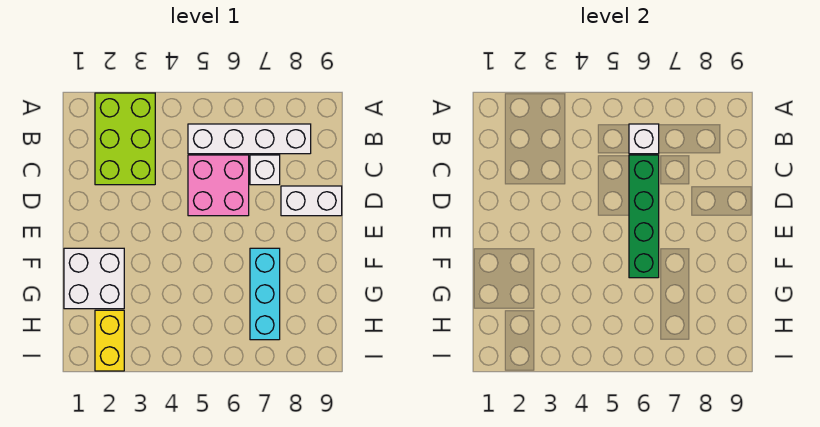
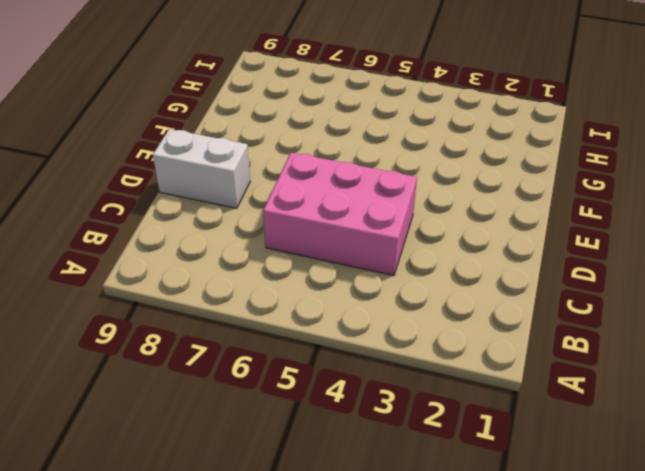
pink 2x3 brick [263,153,417,275] -> pink 2x2 brick [188,155,249,216]
none -> lime 2x3 brick [95,93,155,185]
none -> white 1x4 brick [188,124,311,154]

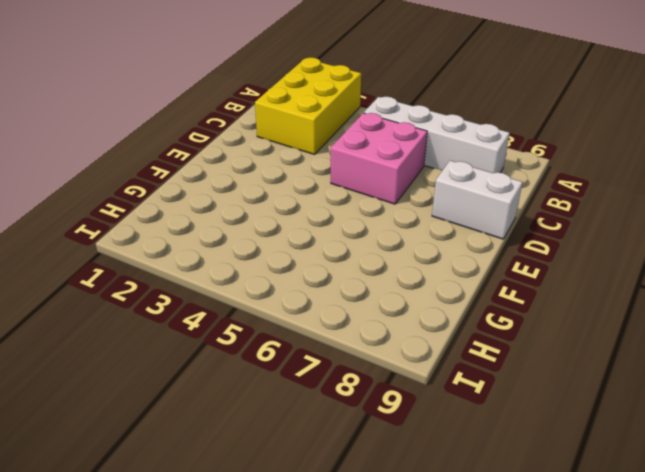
yellow 2x3 brick [255,58,361,154] -> lime 2x3 brick [95,93,155,185]
none -> white 1x1 brick [250,155,280,185]
none -> white 2x2 brick [64,248,124,309]

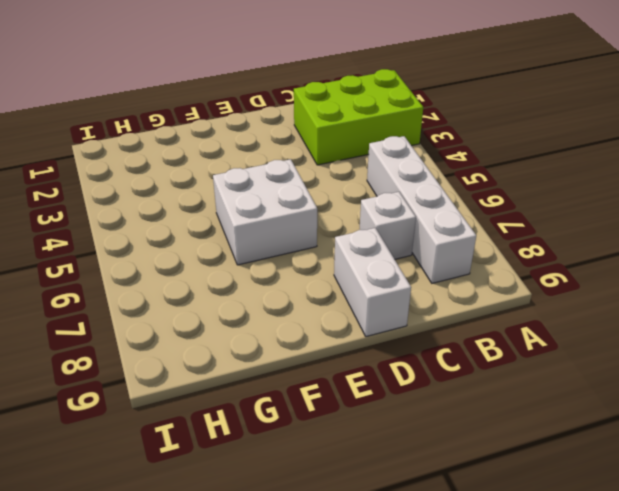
white 2x2 brick [213,159,317,265] -> white 2x2 brick moved to [64,248,124,309]
none -> pink 2x2 brick [188,155,249,216]
none -> cyan 1x3 brick [250,248,280,340]

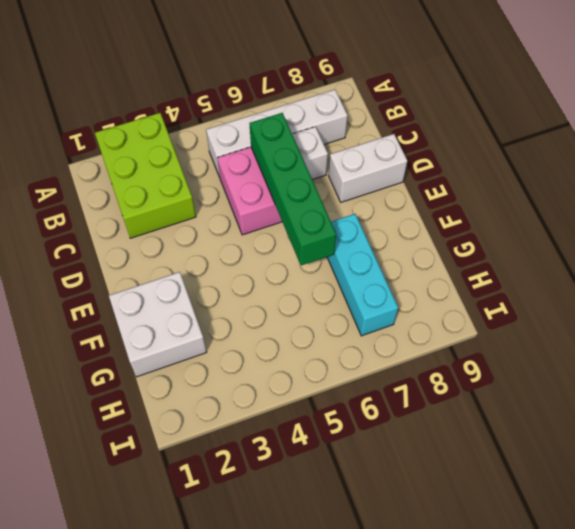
none -> yellow 1x2 brick [95,310,124,371]
none -> white 1x1 brick [629,124,659,154]

